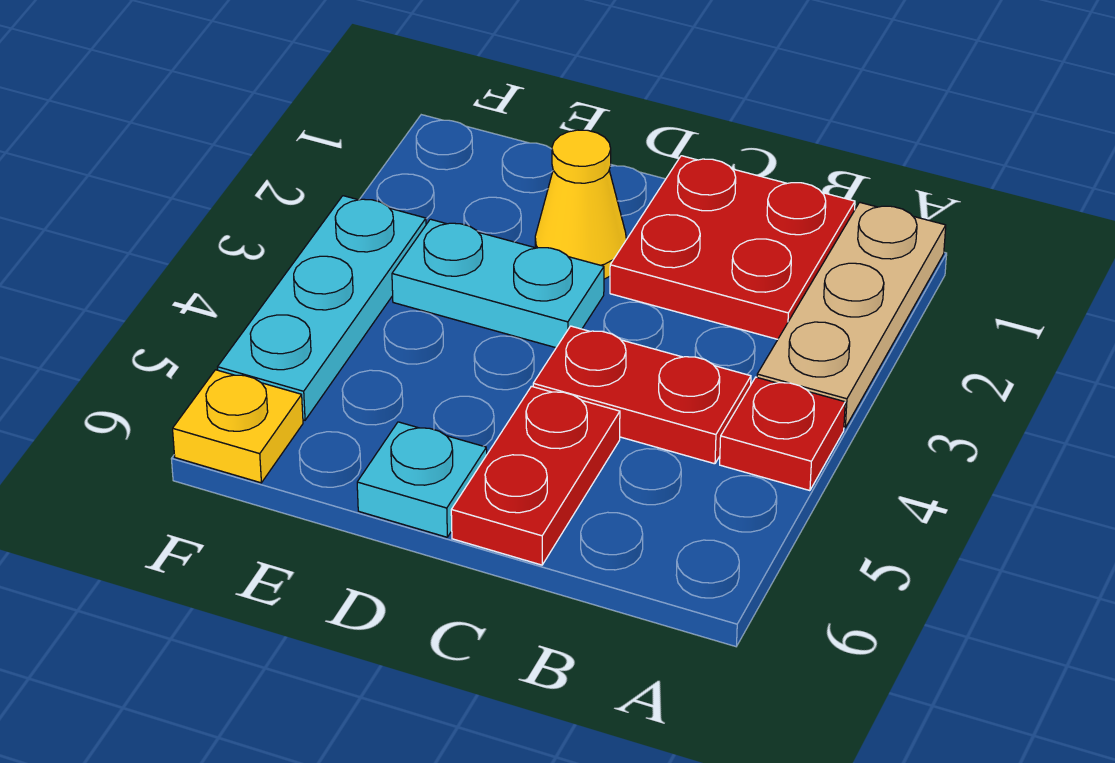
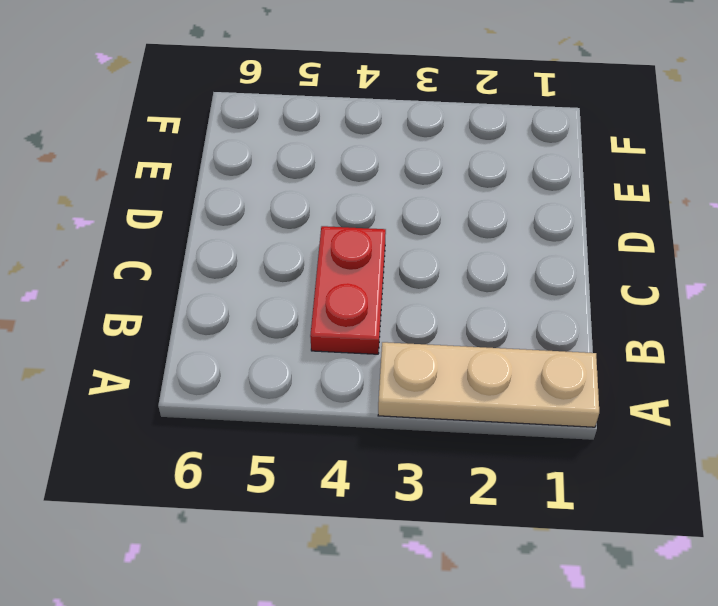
none -> red 1x1 plate [720,377,845,491]
none -> red 2x2 plate [610,156,855,339]

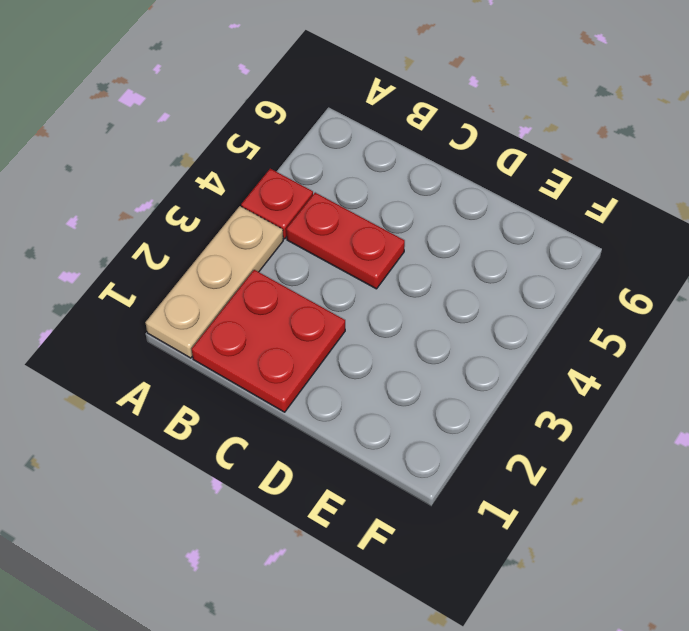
none -> red 1x2 plate [451,386,620,565]
none -> yellow 1x1 cone [535,130,626,279]

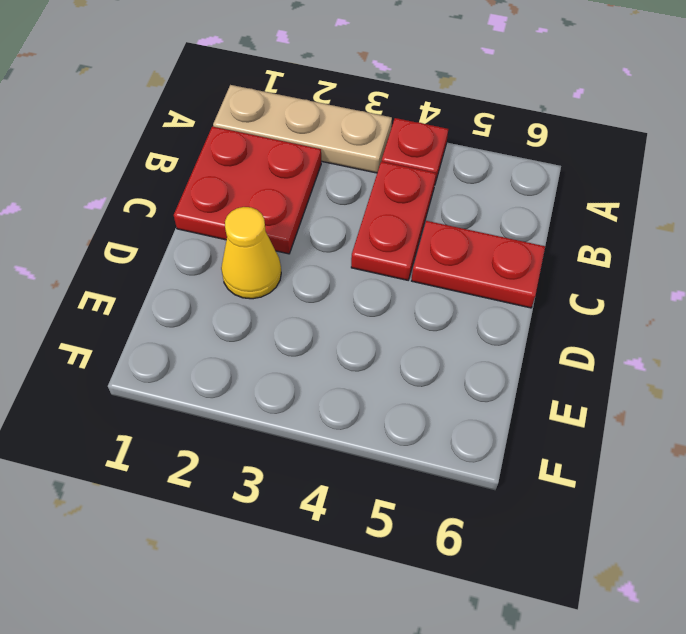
none -> cyan 1x2 plate [392,219,604,348]
none -> cyan 1x1 plate [357,422,487,537]

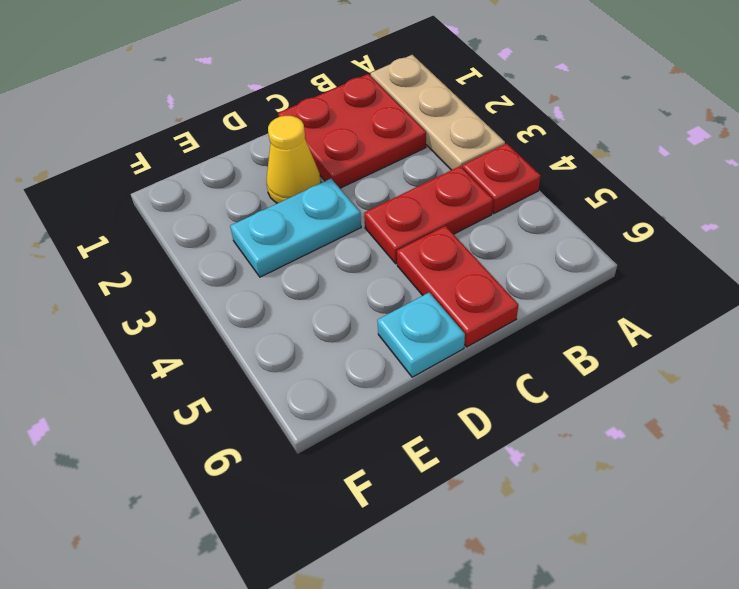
none -> cyan 1x3 plate [218,196,426,420]
none -> yellow 1x1 plate [173,370,303,483]

